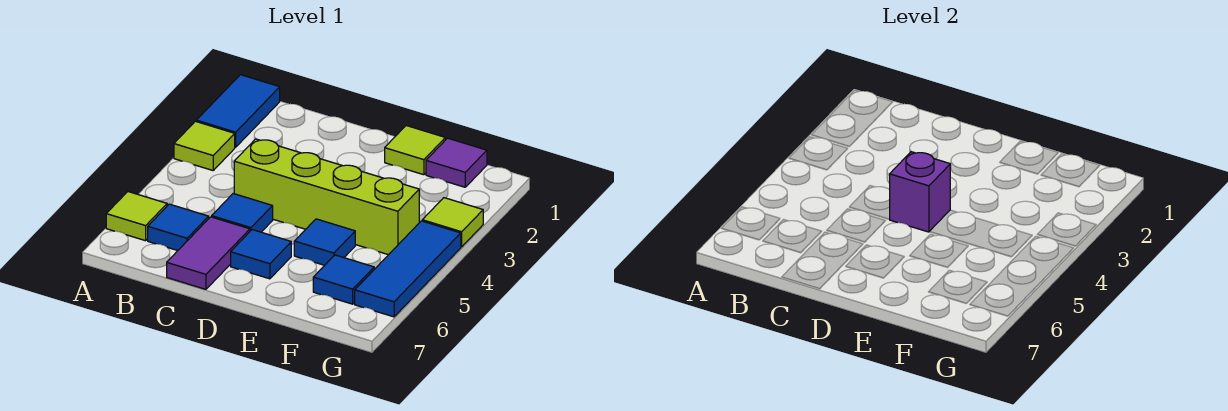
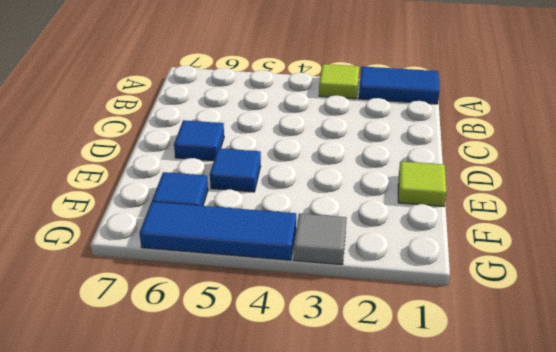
grey 1x1 tile [293,214,347,265] -> lime 1x1 tile [422,198,483,247]
none -> lime 1x1 tile [106,192,167,241]
none -> blue 1x1 tile [148,204,209,251]
none -> lime 1x4 brick [234,139,419,255]

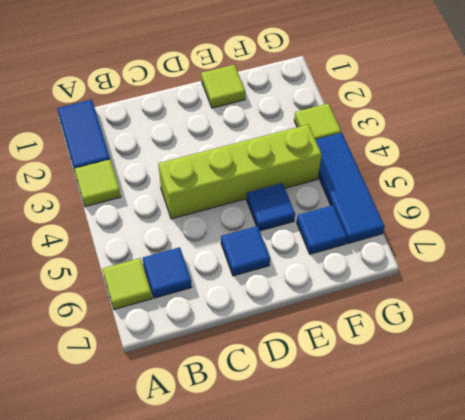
none -> blue 1x1 tile [212,194,273,232]
none -> purple 1x2 tile [167,217,250,289]
none -> purple 1x1 tile [426,138,487,187]

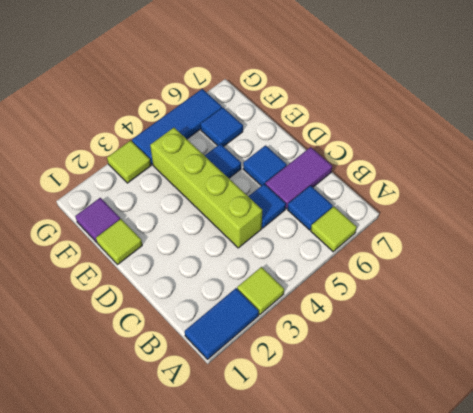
none -> purple 1x1 brick [889,152,950,232]

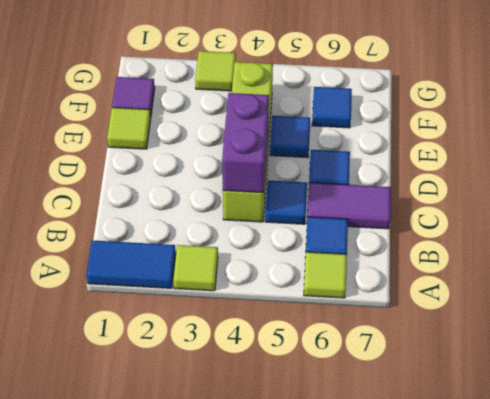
purple 1x2 brick [222,93,269,193] -> purple 1x1 brick [889,152,950,232]
none -> blue 1x3 tile [355,221,461,317]

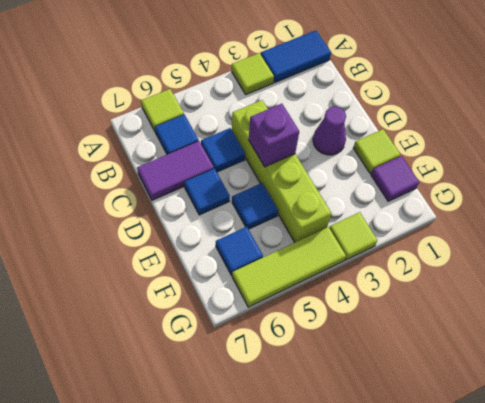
purple 1x1 cone [313,107,346,155] -> none
lime 1x3 tile [232,227,346,307] -> blue 1x3 tile [355,221,461,317]

